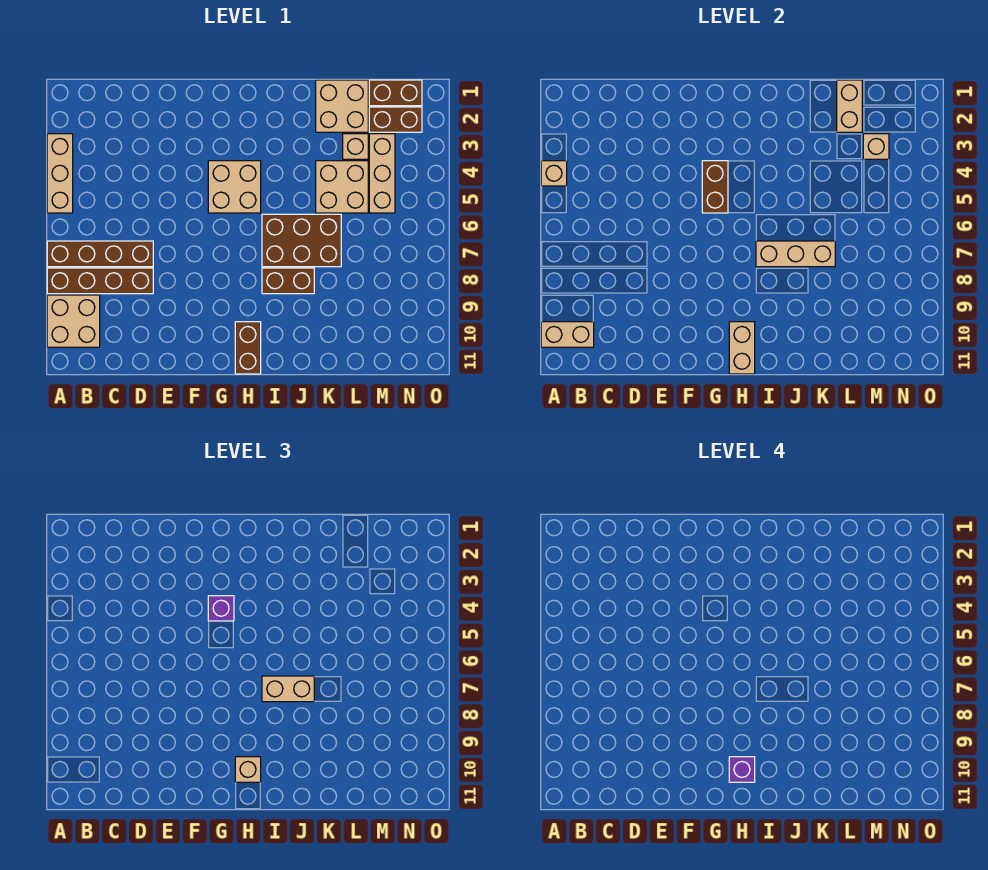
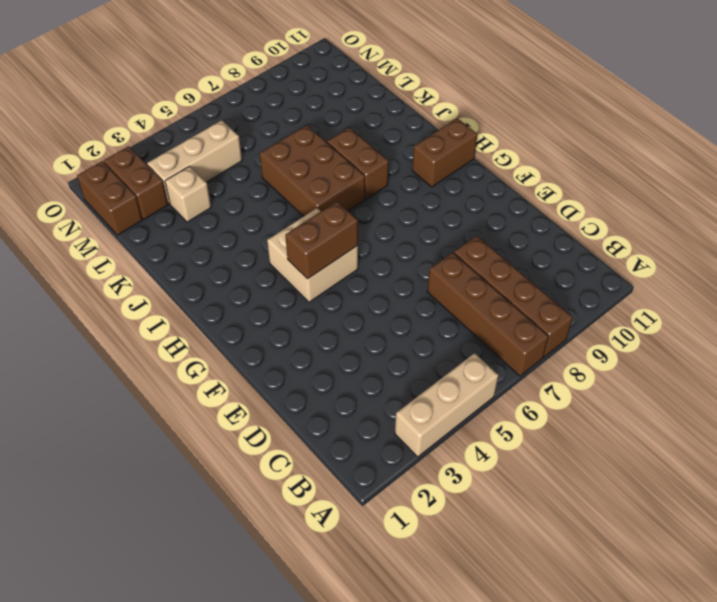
none -> tan 2x2 brick [47,295,100,347]
none -> tan 2x2 brick [316,80,368,132]
none -> tan 2x2 brick [316,161,368,213]

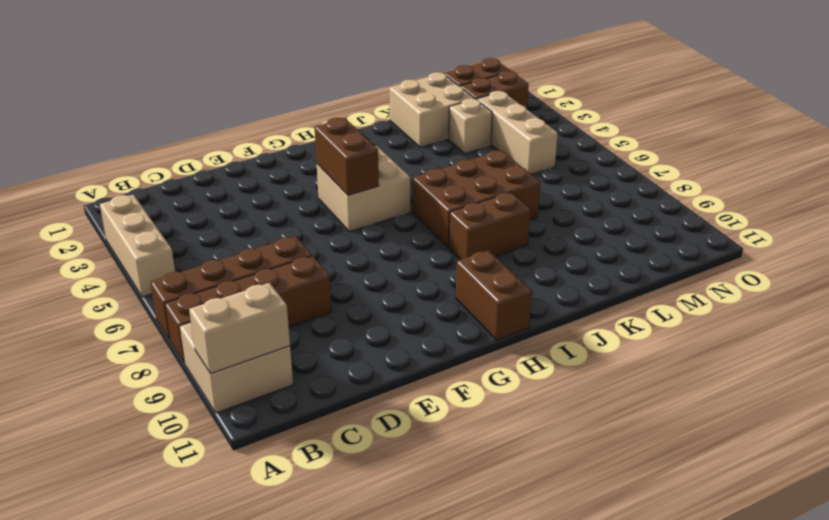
none -> tan 2x2 brick [316,161,368,213]
none -> tan 1x1 brick [541,161,567,186]
none -> tan 1x2 brick [729,322,755,374]

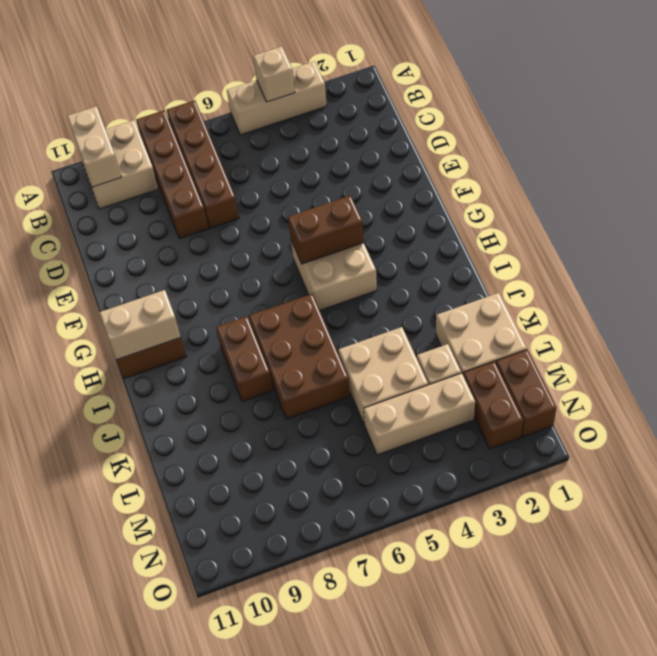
none -> tan 1x3 brick [756,241,835,267]
none -> tan 1x2 brick [837,80,862,132]
none -> tan 1x1 brick [863,134,889,159]

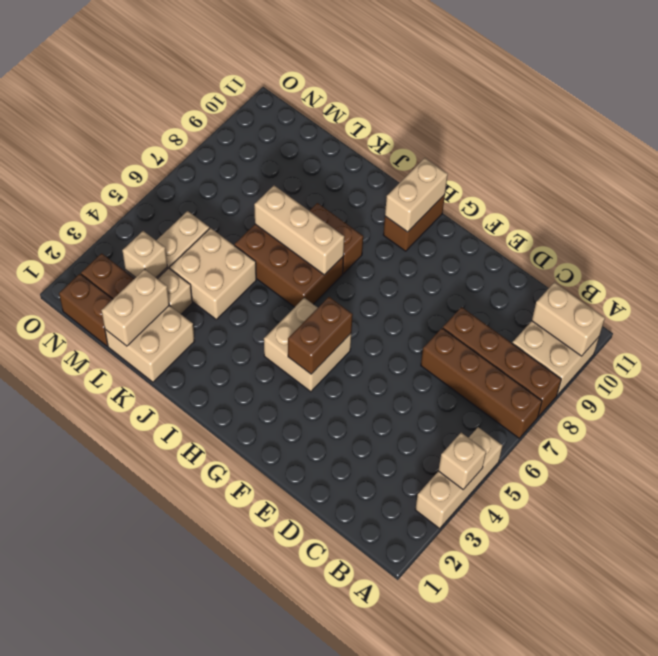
none -> purple 1x1 brick [208,596,234,621]
none -> tan 1x1 brick [235,757,261,782]
none -> tan 1x2 brick [262,676,314,702]

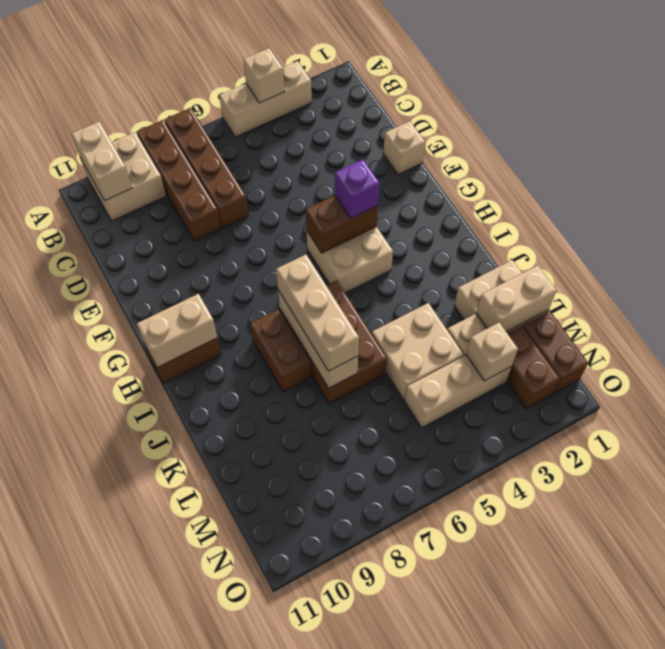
tan 1x1 brick [383,121,425,175] -> tan 1x1 brick moved to [235,757,261,782]
tan 1x3 brick [276,255,359,371] -> tan 1x2 brick [262,676,314,702]
none -> purple 1x1 brick [729,757,755,782]

